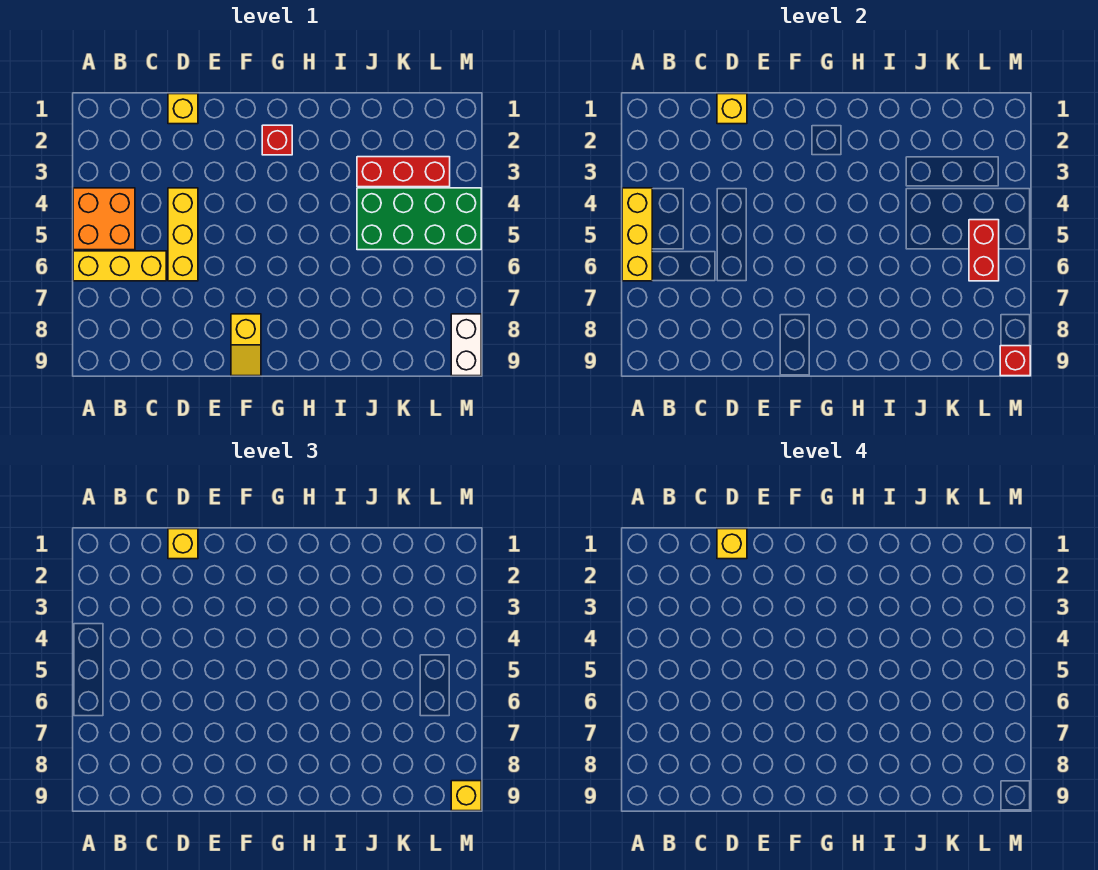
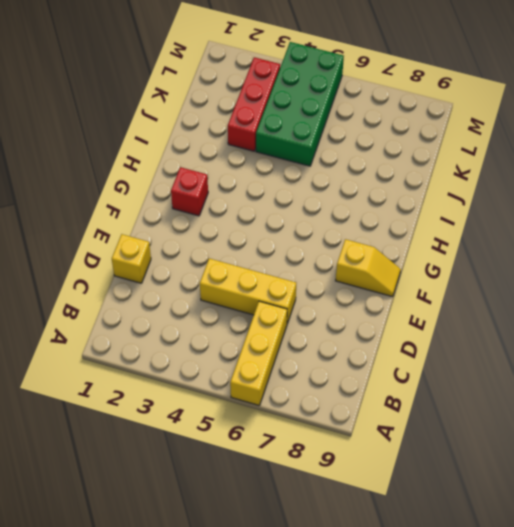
none -> orange 2x2 brick [73,188,135,250]
none -> white 1x2 brick [451,314,481,376]
none -> yellow 1x3 brick [622,188,652,281]

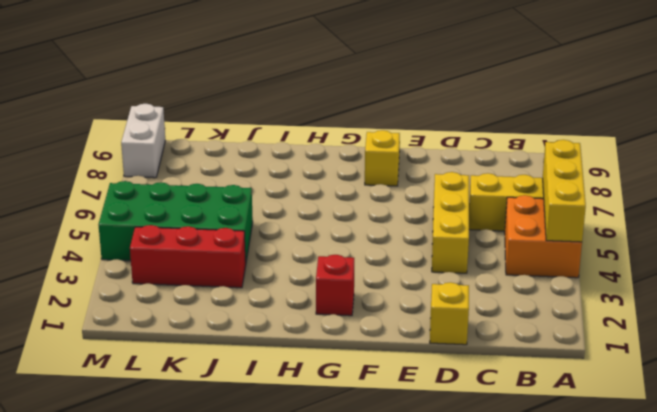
none -> yellow 1x1 brick [717,94,747,124]
none -> red 1x2 brick [969,220,999,281]
none -> red 1x1 brick [1000,346,1030,376]

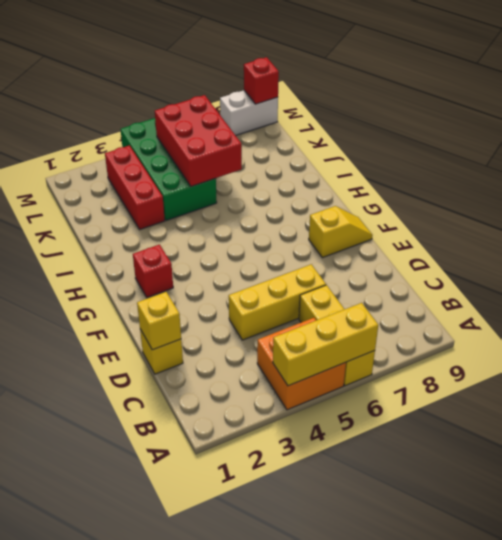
red 2x3 brick [155,95,242,186] -> red 1x2 brick [969,220,999,281]
none -> yellow 1x1 brick [168,529,198,559]
none -> yellow 1x1 brick [451,781,481,811]
none -> yellow 1x1 brick [717,529,747,559]

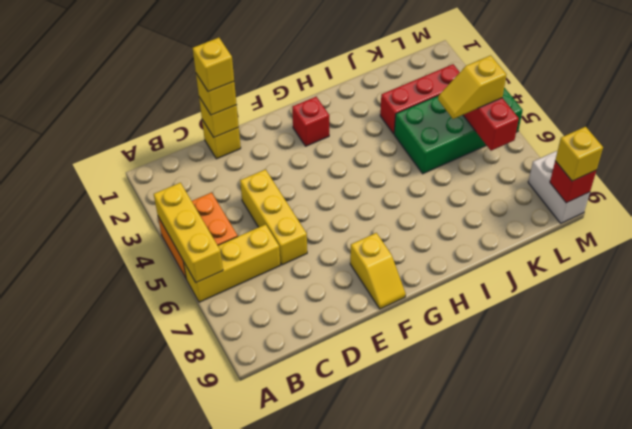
yellow 1x2 slope [438,55,506,119] -> none

